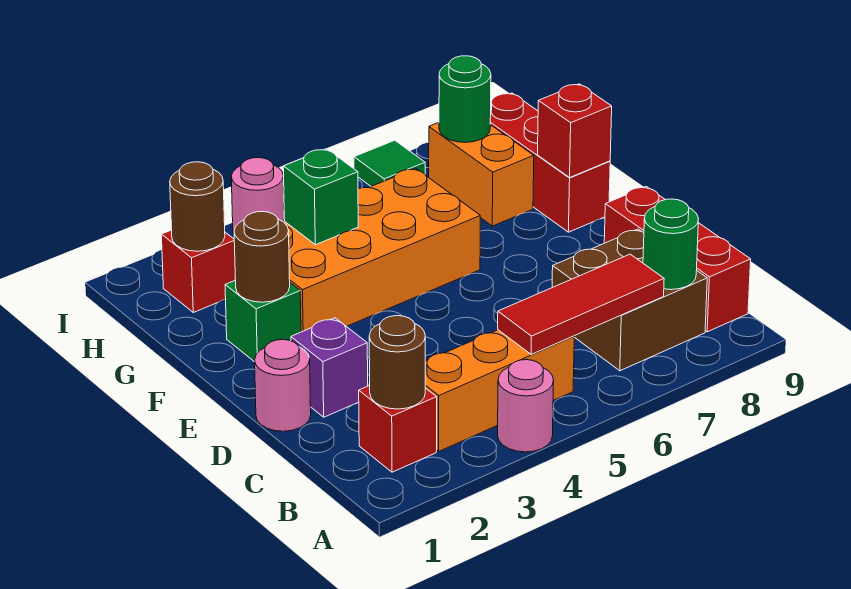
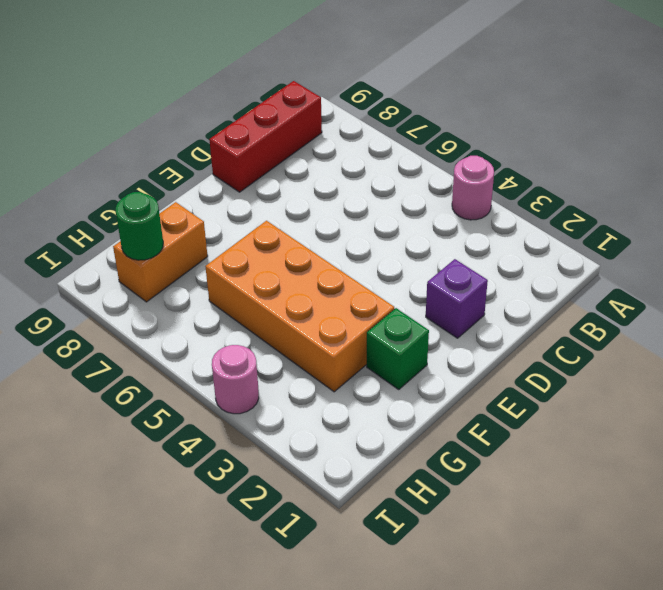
none -> red 1x1 brick [359,385,437,472]
none -> orange 1x3 brick [425,330,574,451]
none -> brown 2x2 brick [552,229,707,371]

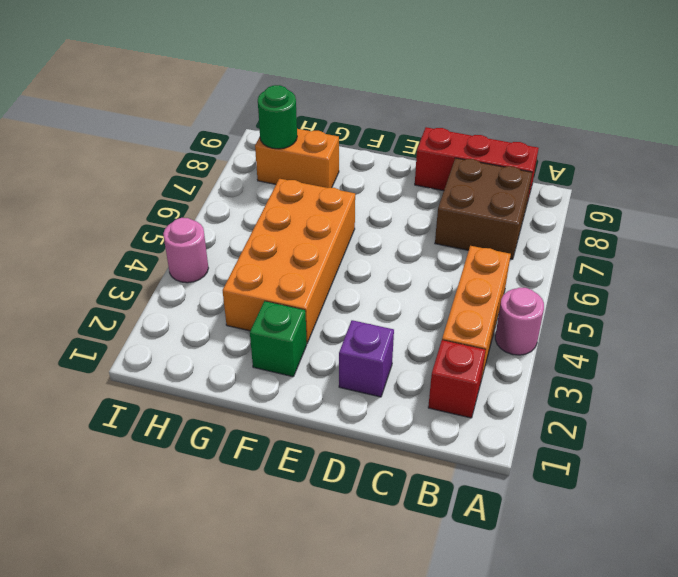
none -> pink 1x1 round brick [255,340,311,431]
none -> red 1x3 brick [490,93,610,232]
none -> red 1x1 brick [161,230,235,312]

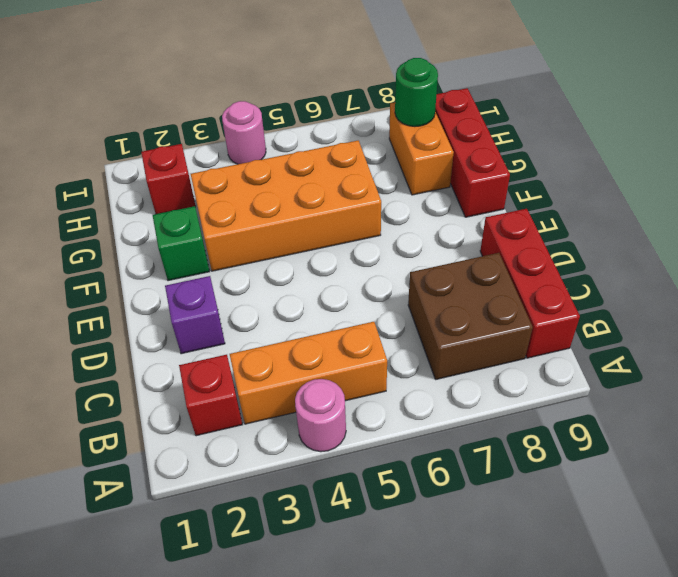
none -> pink 1x1 round brick [255,340,311,431]
none -> green 1x1 tile [354,140,425,186]
none -> brown 1x1 round brick [369,316,425,409]

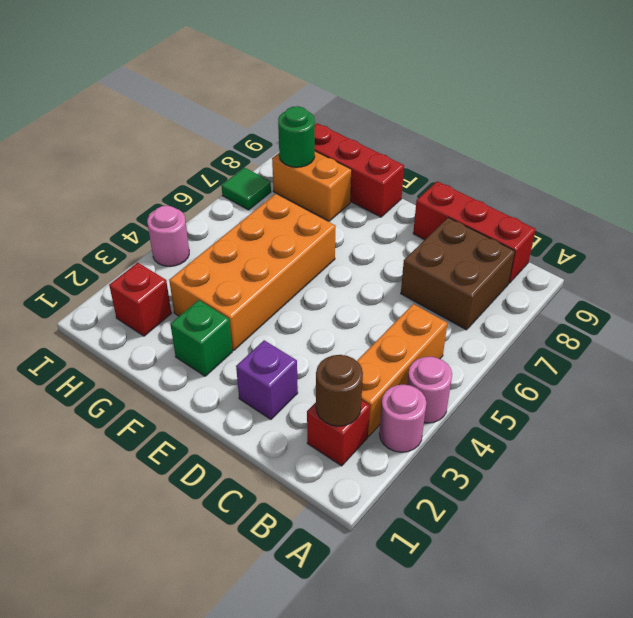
pink 1x1 round brick [379,385,427,452] -> pink 1x1 round brick moved to [255,340,311,431]
none -> red 1x3 tile [498,254,664,354]
none -> green 1x1 round brick [643,199,699,290]
none -> brown 1x1 round brick [234,212,290,302]

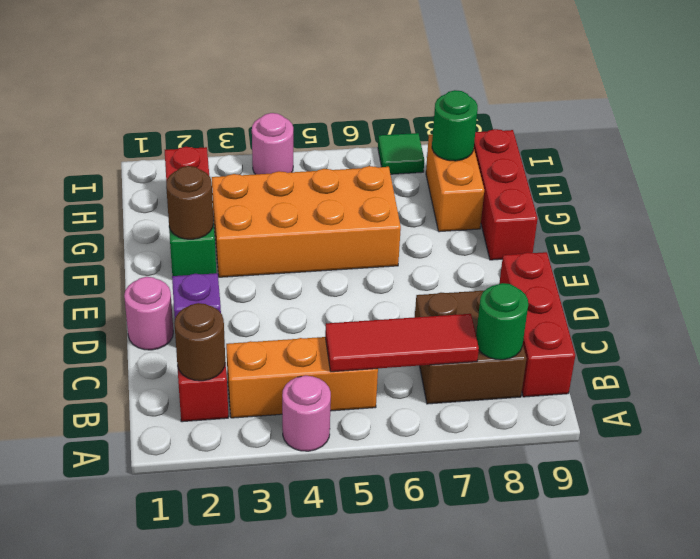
none -> red 1x1 brick [538,84,612,177]
none -> green 1x1 brick [283,149,358,245]
none -> brown 1x1 round brick [170,162,225,251]

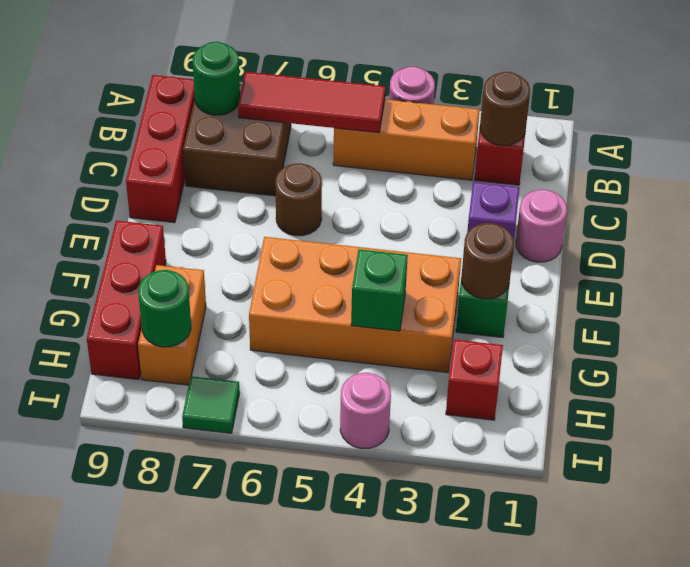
brown 1x1 round brick [275,163,322,236] -> brown 1x1 round brick moved to [170,162,225,251]
none -> red 1x1 brick [538,84,612,177]

